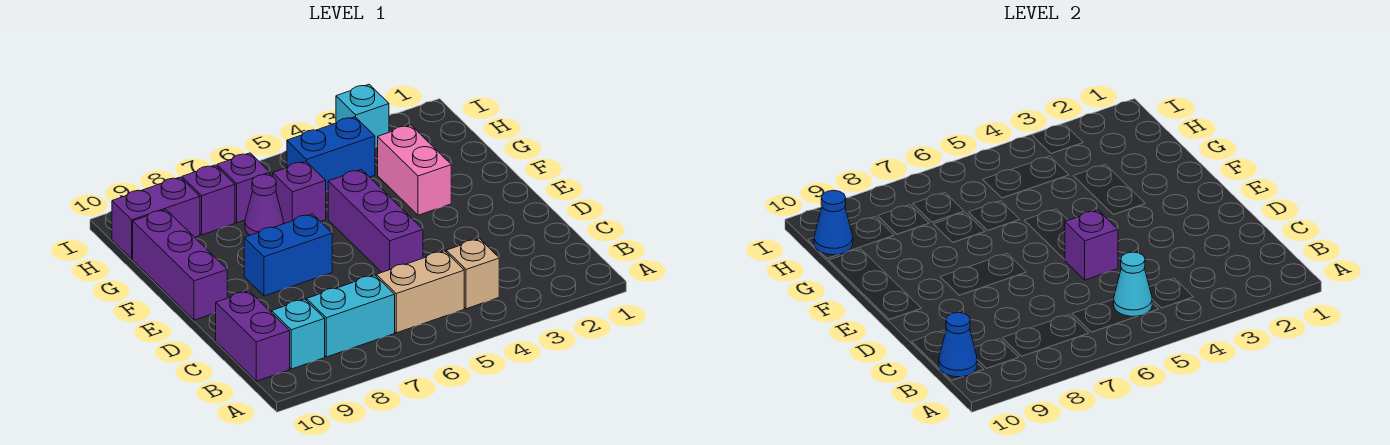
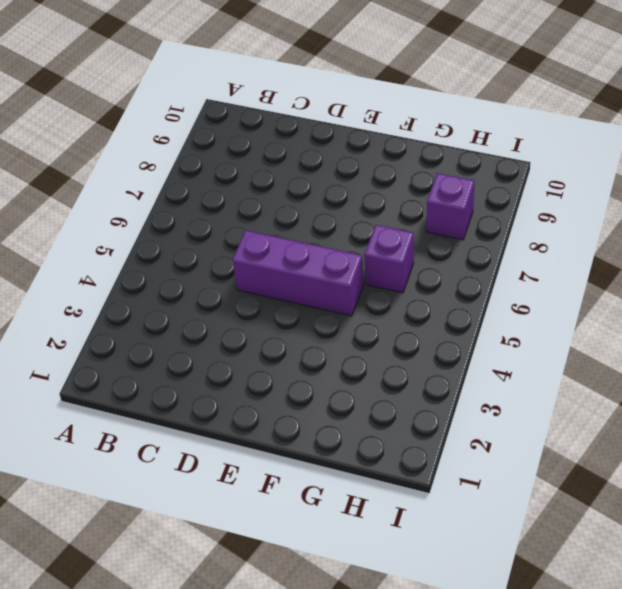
none -> tan 1x1 brick [446,239,499,309]
none -> tan 1x2 brick [376,251,464,333]
none -> cyan 1x2 brick [307,275,395,357]

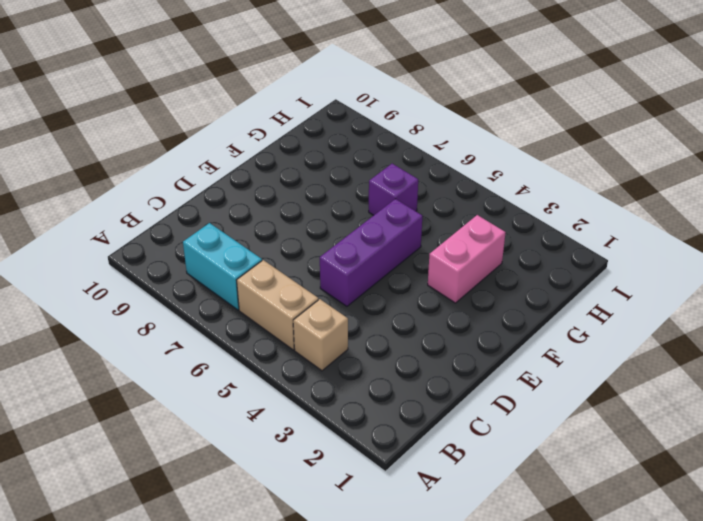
none -> cyan 1x1 brick [272,299,325,369]
none -> purple 1x2 brick [216,291,290,381]
none -> blue 1x2 brick [244,214,332,296]

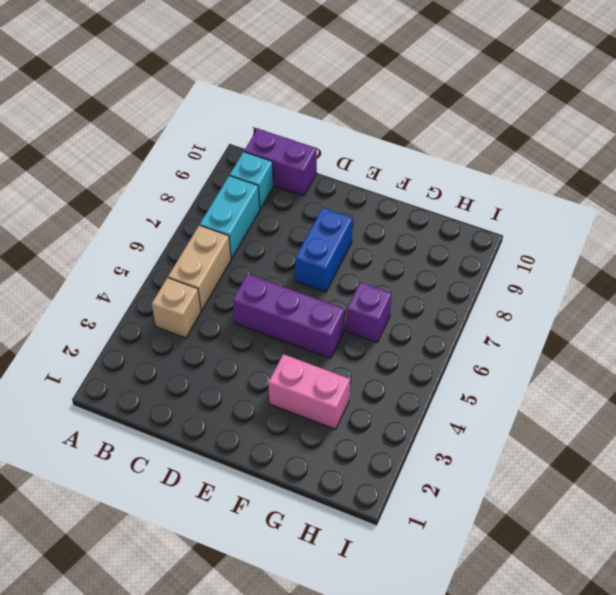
none -> purple 1x3 brick [133,210,227,320]
none -> purple 1x1 cone [245,175,283,235]
none -> blue 1x2 brick [287,117,375,192]

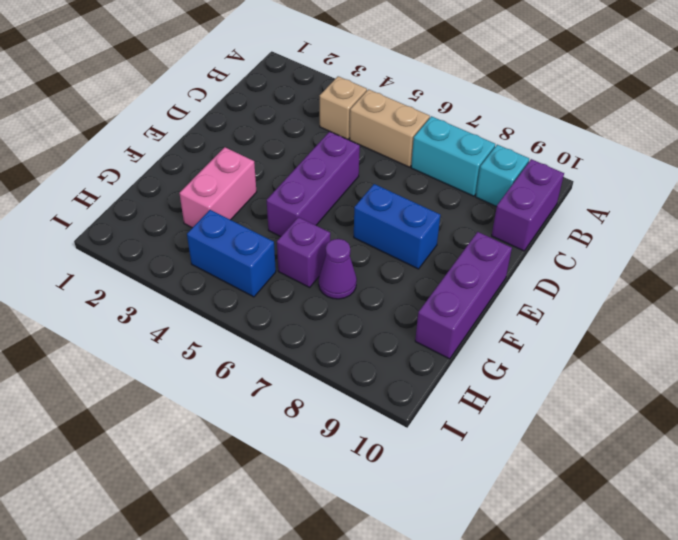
none -> purple 1x1 brick [217,153,270,223]
none -> purple 1x1 brick [182,165,235,235]
none -> purple 1x2 brick [112,177,200,259]

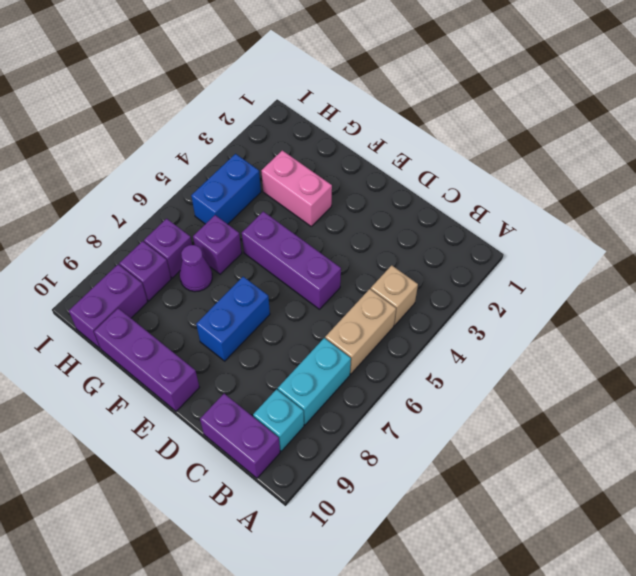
none -> cyan 1x1 brick [336,84,389,148]
none -> cyan 1x1 cone [1114,252,1152,316]
none -> blue 1x1 cone [939,312,977,377]

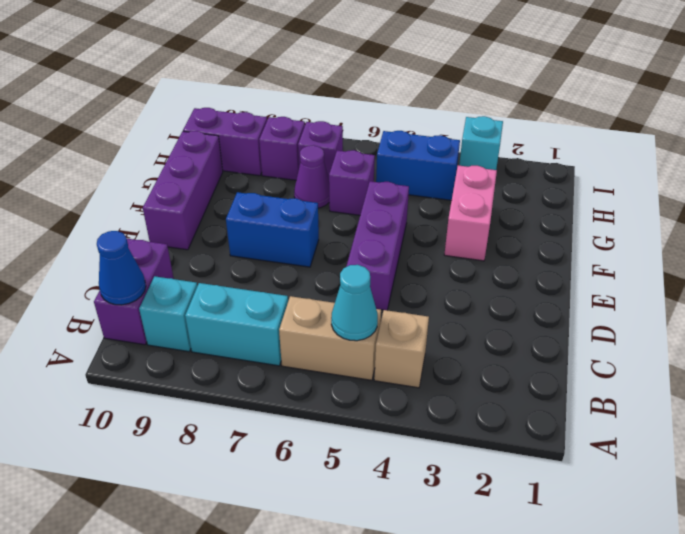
none -> purple 1x1 brick [1065,210,1118,280]
none -> blue 1x1 cone [814,190,853,255]

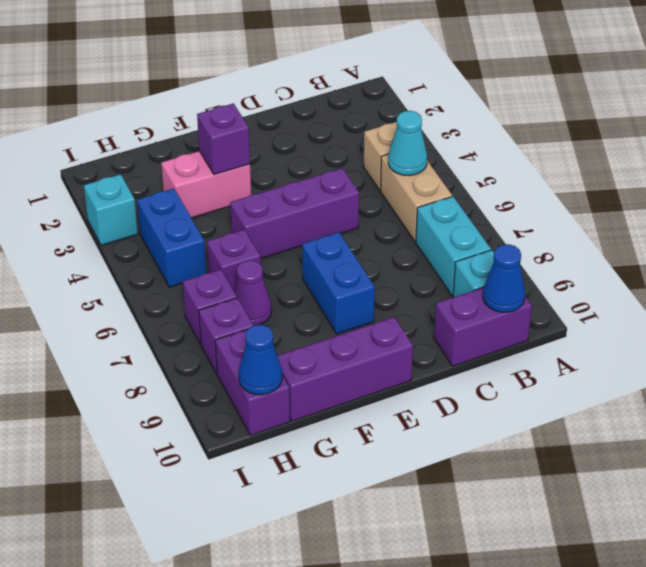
purple 1x1 brick [197,104,250,174] -> purple 1x1 brick moved to [1065,210,1118,280]

